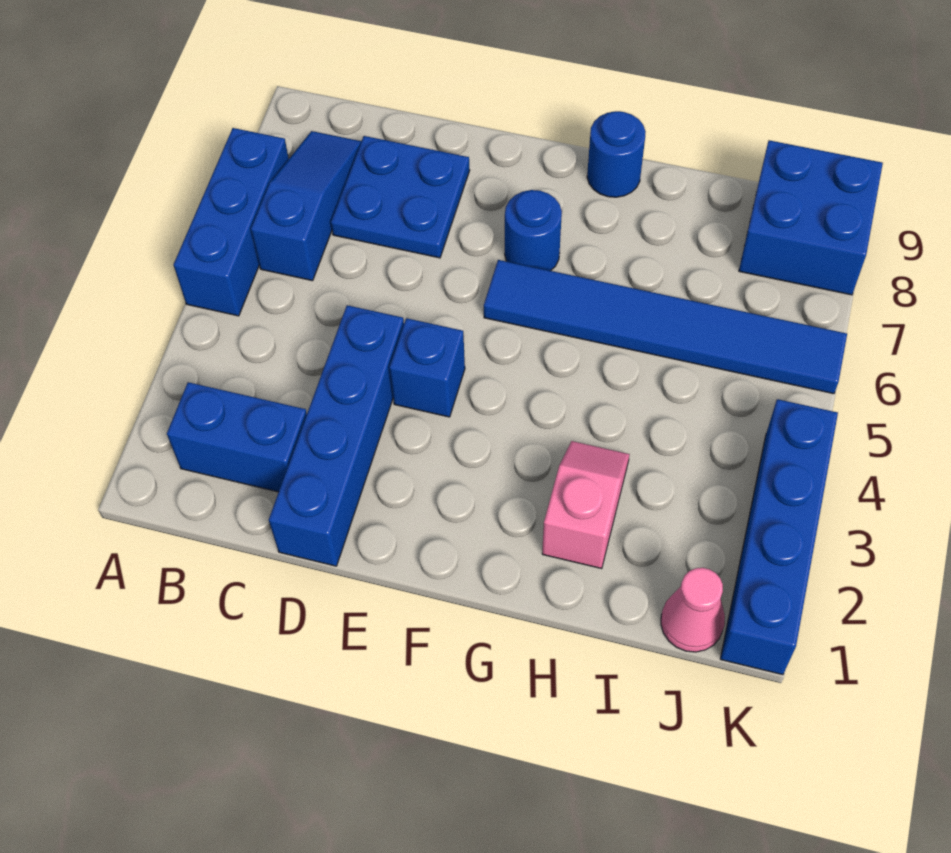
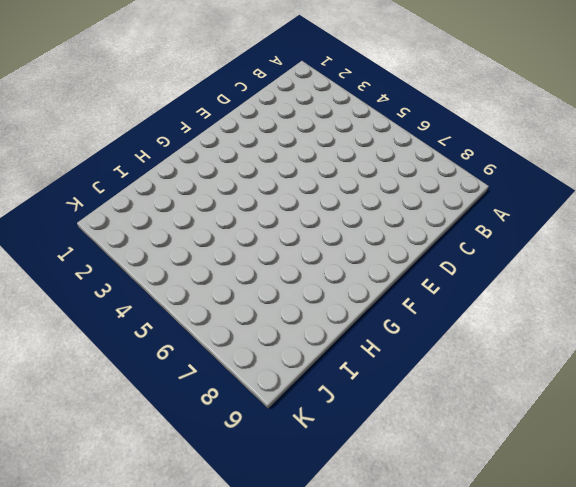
none -> blue 1x3 brick [173,128,289,316]
none -> blue 1x2 brick [167,382,307,492]
none -> blue 1x3 slope [251,131,361,281]

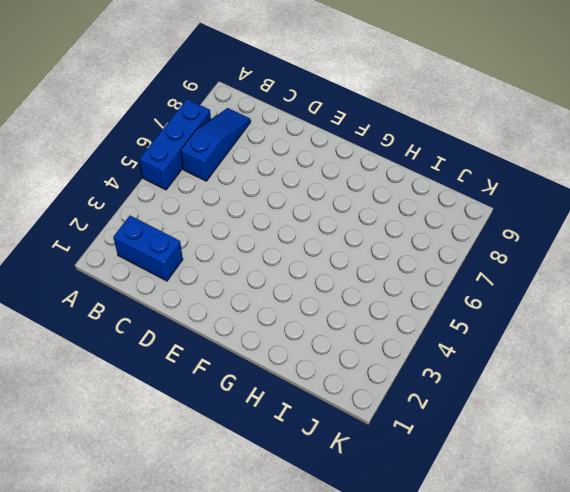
none -> blue 2x2 plate [331,136,470,258]
none -> blue 1x4 brick [269,305,404,566]
none -> blue 1x1 brick [389,318,465,417]

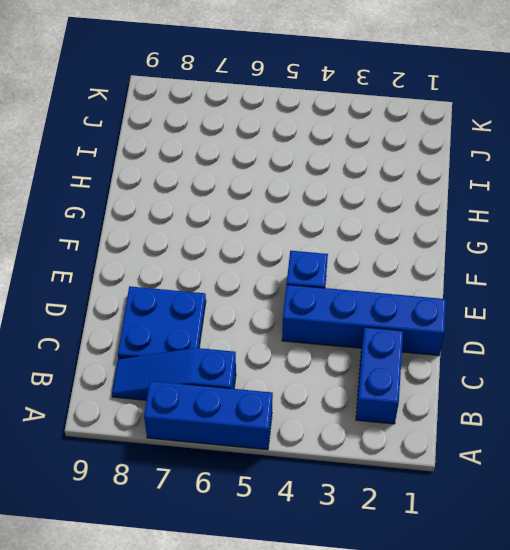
none -> blue 1x6 tile [484,260,847,394]
none -> blue 1x1 round brick [505,190,562,271]
none -> blue 1x1 round brick [587,111,646,197]

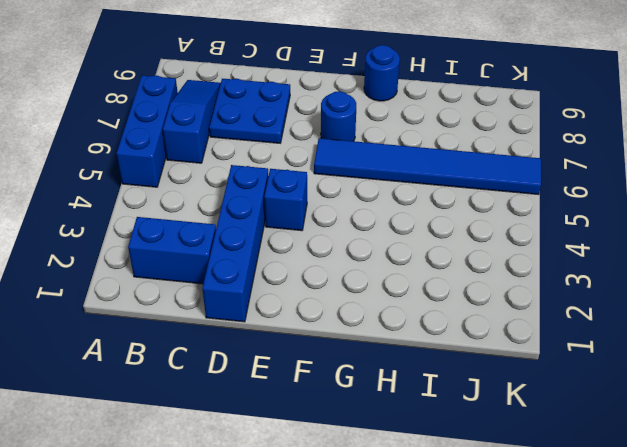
none -> pink 1x2 slope [542,441,630,569]
none -> pink 1x1 cone [661,568,725,652]
none -> blue 2x2 brick [739,140,883,295]

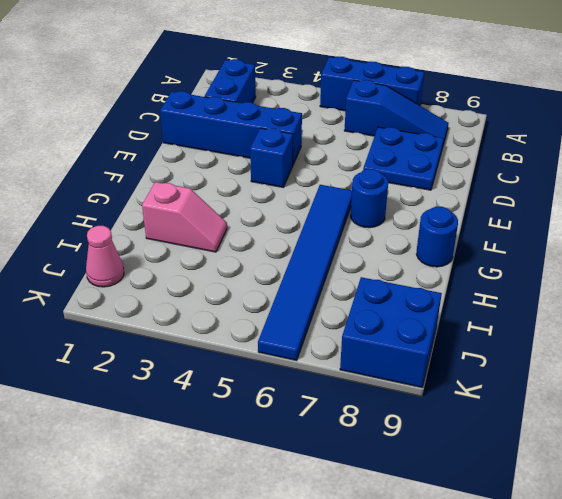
none -> blue 1x4 brick [720,399,838,675]

